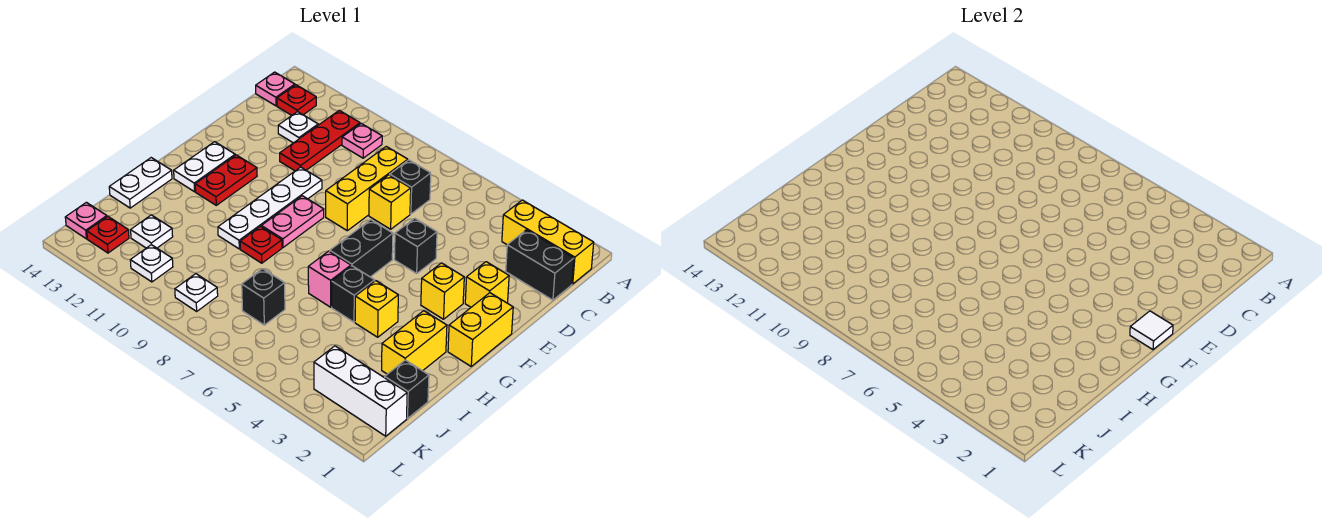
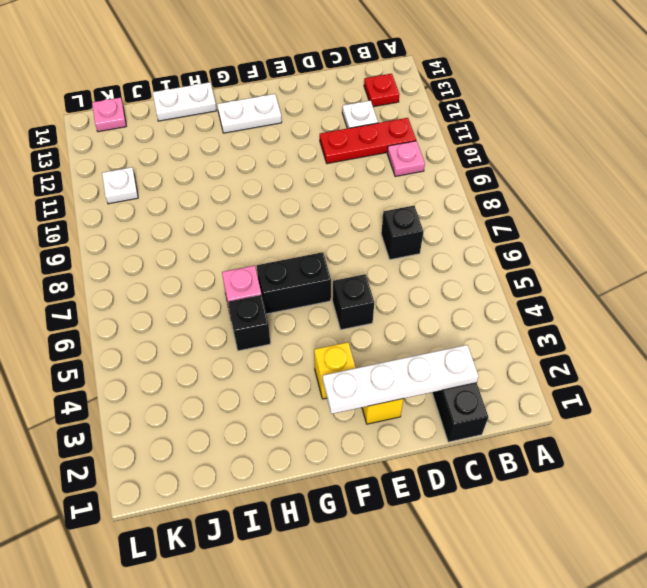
white 1x4 plate [322,345,479,414] -> white 1x4 plate moved to [218,167,322,249]
none -> yellow 1x3 brick [502,200,594,284]
none -> pink 1x1 plate [256,72,295,106]
none -> yellow 1x3 brick [326,147,408,231]
none -> yellow 1x1 brick [369,175,411,229]

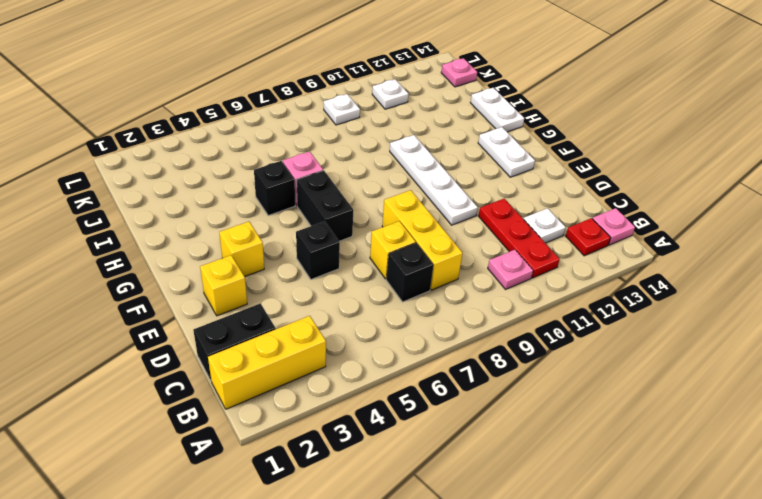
none -> yellow 1x2 brick [448,293,513,366]
none -> pink 1x2 plate [261,196,324,247]
none -> red 1x2 plate [195,155,257,205]
none -> yellow 1x2 brick [382,311,447,374]

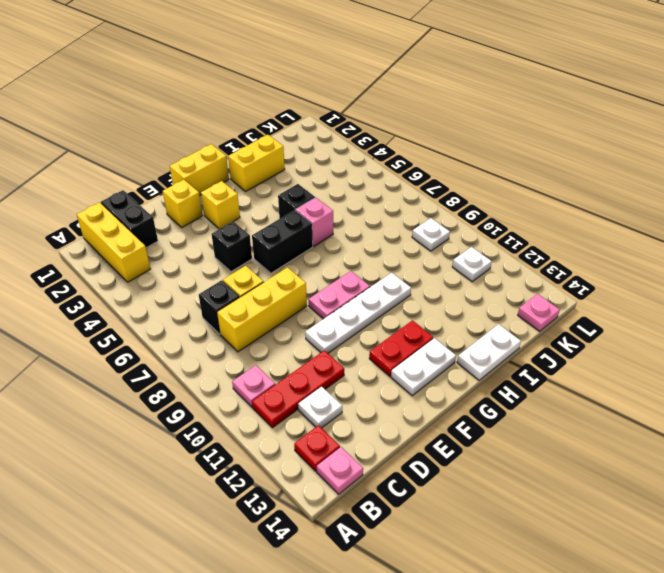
none -> yellow 1x1 brick [355,281,398,337]
none -> red 1x1 plate [240,226,282,263]
none -> black 1x1 brick [385,360,429,418]
none -> black 1x1 brick [242,269,285,325]

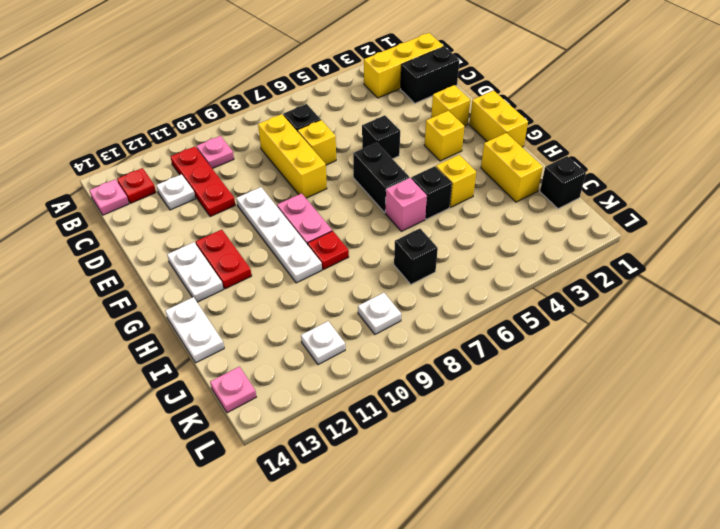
none -> white 1x1 plate [131,215,173,248]
none -> white 1x3 brick [314,346,407,436]
none -> red 1x1 plate [87,216,129,253]
none -> white 1x1 tile [1130,311,1173,350]

